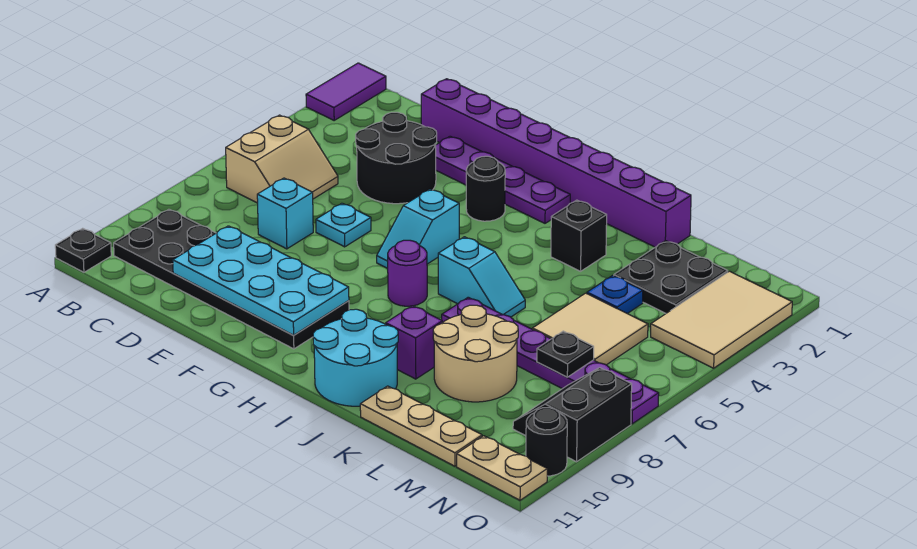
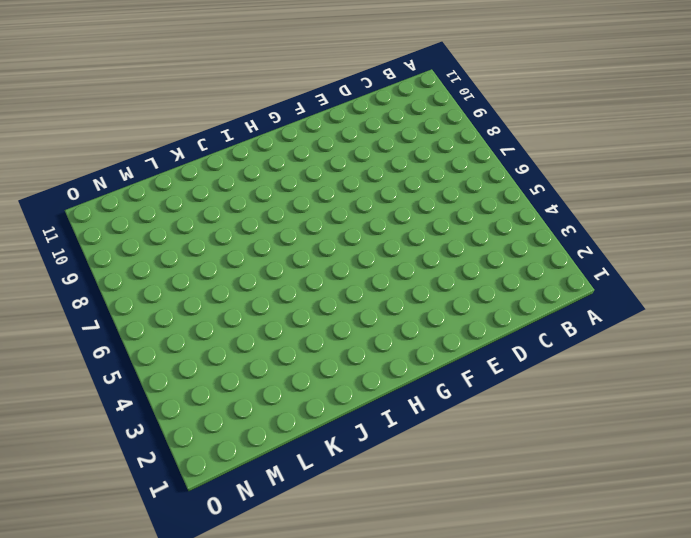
none -> purple 1x2 tile [306,63,386,120]
none -> black 1x1 plate [55,228,111,272]
none -> tan 2x2 slope [226,115,338,203]

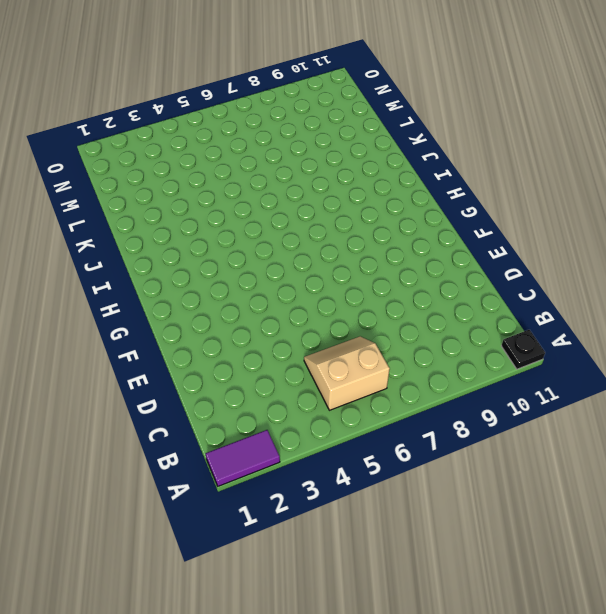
none -> black 2x6 plate [114,209,349,349]
none -> purple 1x8 brick [421,79,691,247]
none -> black 2x2 round brick [356,112,437,204]

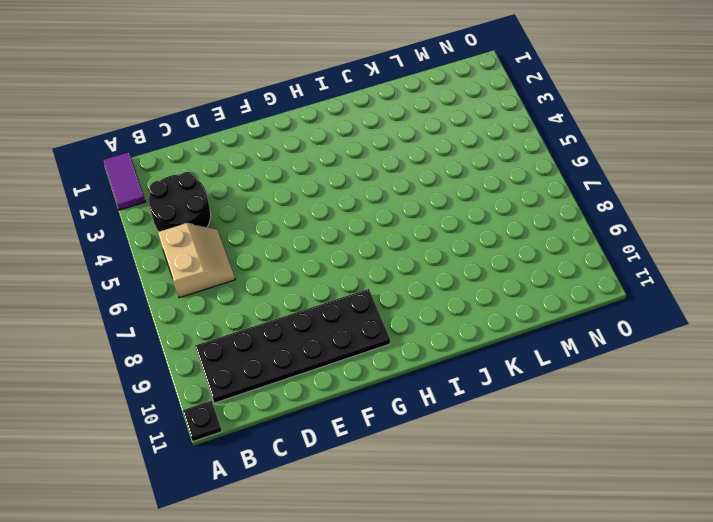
black 2x2 round brick [149,172,211,232] -> black 2x2 round brick moved to [356,112,437,204]
none -> purple 1x8 brick [421,79,691,247]
none -> cyan 1x1 brick [257,178,313,249]
none -> purple 1x4 plate [436,136,570,223]

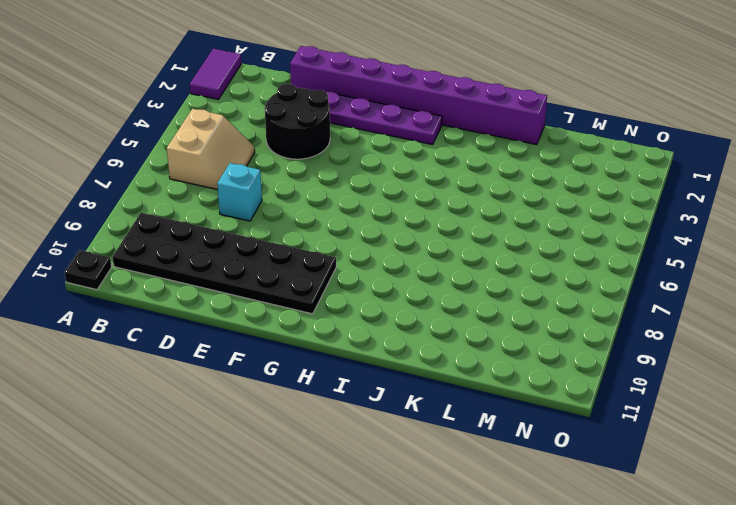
none -> cyan 1x1 plate [316,203,371,247]
none -> black 1x1 round brick [466,156,505,221]
none -> cyan 1x2 slope [377,189,459,268]

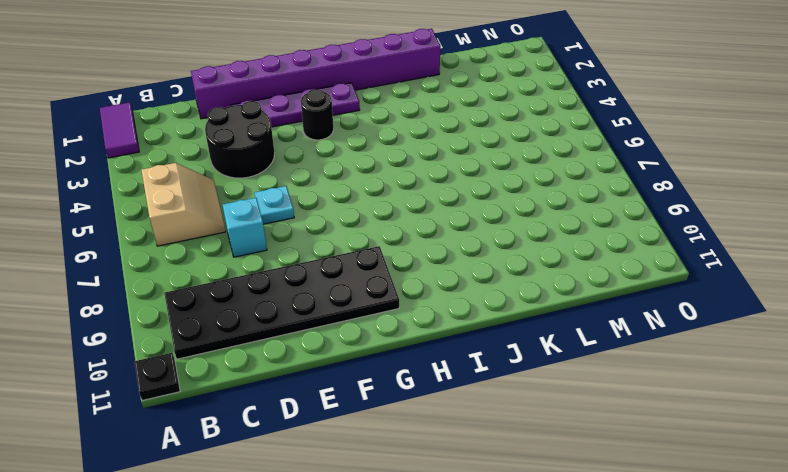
none -> cyan 1x2 slope [377,189,459,268]
none -> purple 1x1 round brick [388,240,427,306]
none -> cyan 1x2 slope [438,237,525,317]

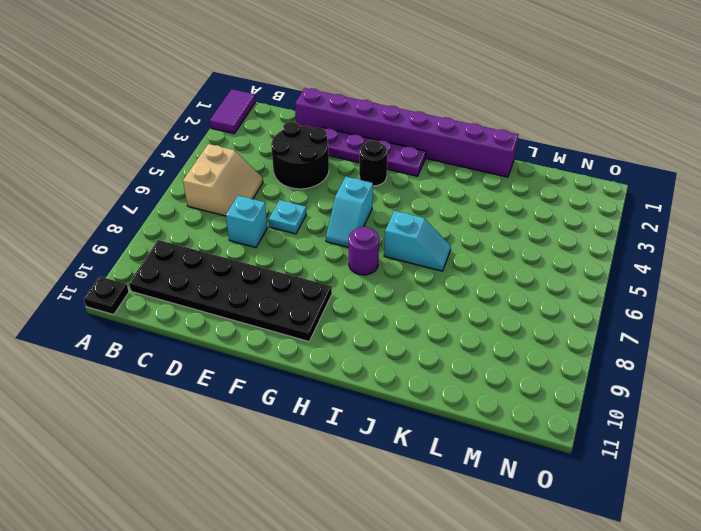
none -> cyan 2x2 round brick [313,309,398,406]
none -> black 1x1 brick [551,200,607,271]
none -> purple 1x6 plate [442,297,659,424]

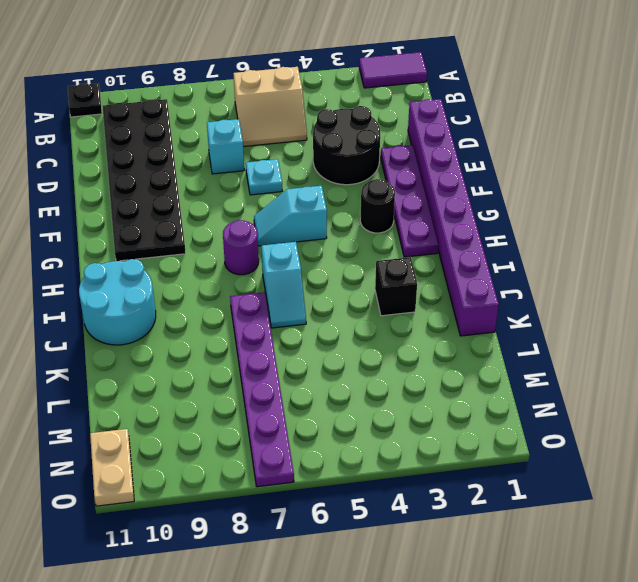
none -> purple 1x1 brick [386,306,442,379]
none -> tan 2x2 round brick [433,305,518,402]
none -> tan 1x3 plate [360,386,482,466]

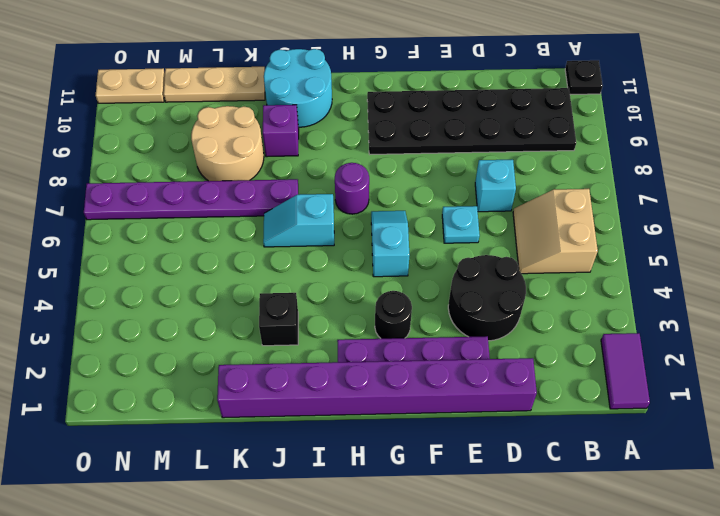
none -> black 2x2 plate [614,241,728,313]
none -> blue 1x1 plate [587,276,643,314]
none -> tan 2x2 tile [532,293,648,365]

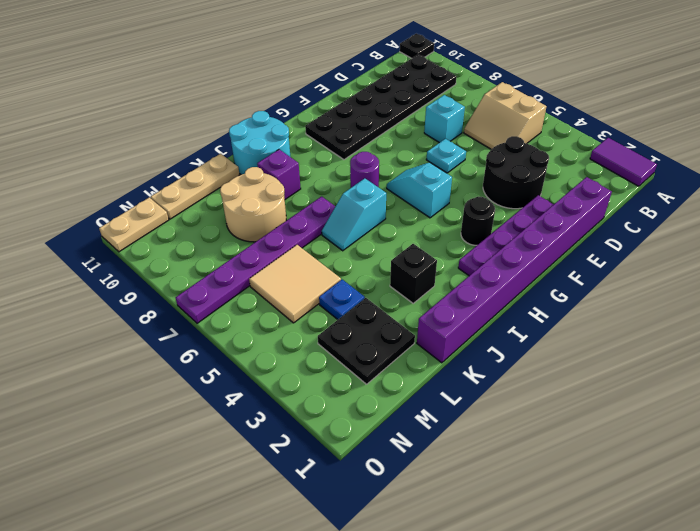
none -> tan 2x3 tile [651,271,792,368]
none -> black 2x2 slope [513,368,632,462]
none -> black 1x1 round brick [526,408,567,476]

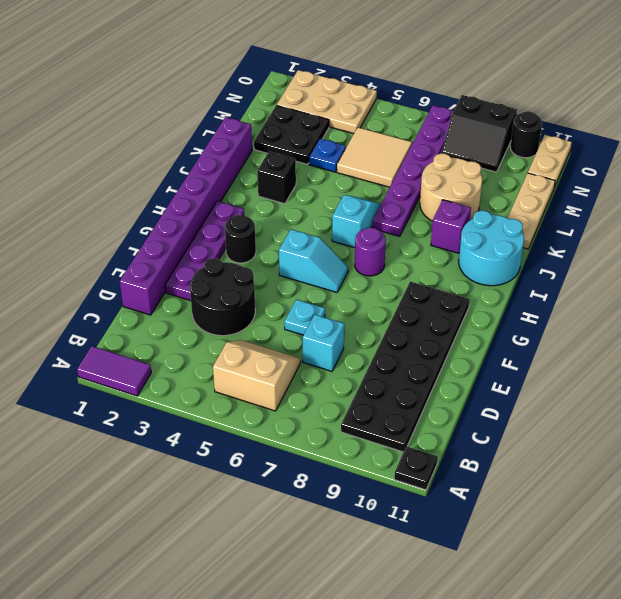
tan 2x3 plate [277,70,377,134] -> tan 2x3 tile [651,271,792,368]
none -> cyan 2x4 plate [173,226,349,335]
none -> black 1x1 plate [537,331,594,377]

